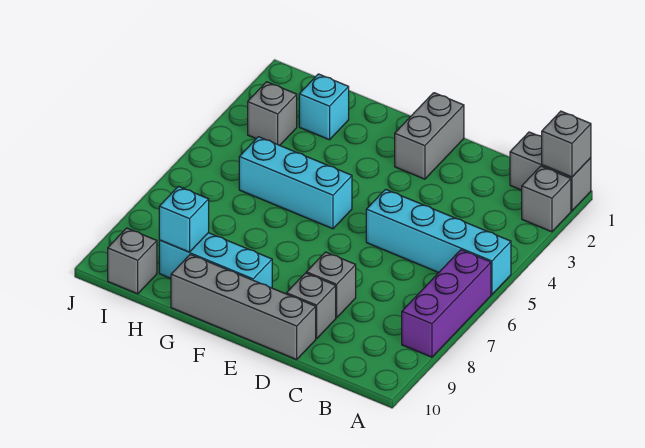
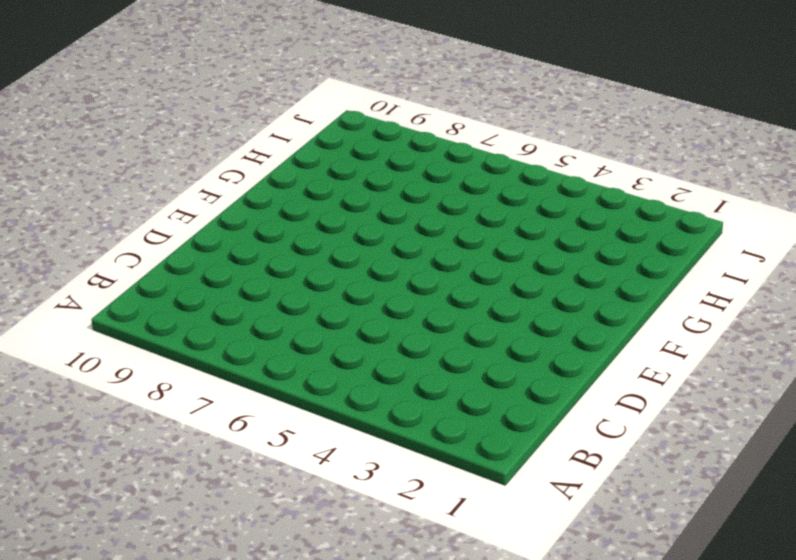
none -> grey 1x2 brick [510,132,591,211]
none -> grey 1x1 brick [522,166,571,232]
none -> cyan 1x4 brick [366,189,511,294]

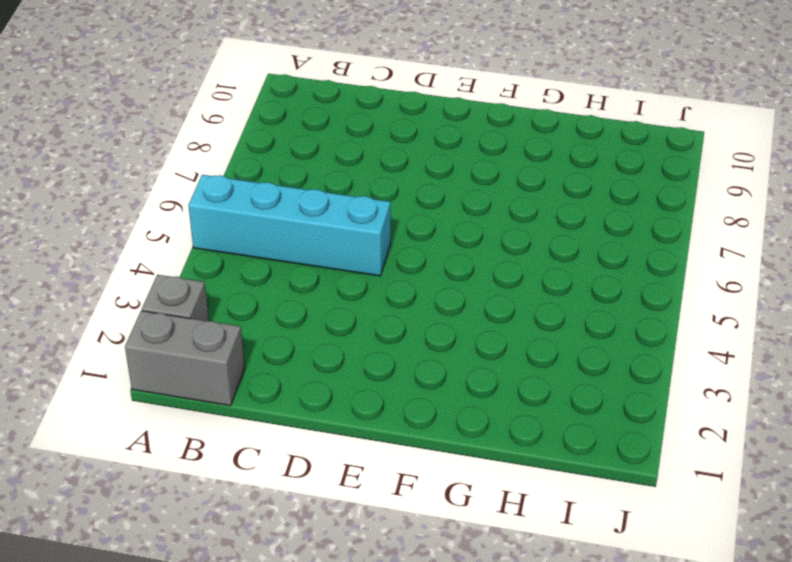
none -> purple 1x3 brick [402,250,491,357]
none -> grey 1x1 brick [306,252,356,318]
none -> grey 1x1 brick [286,273,336,339]

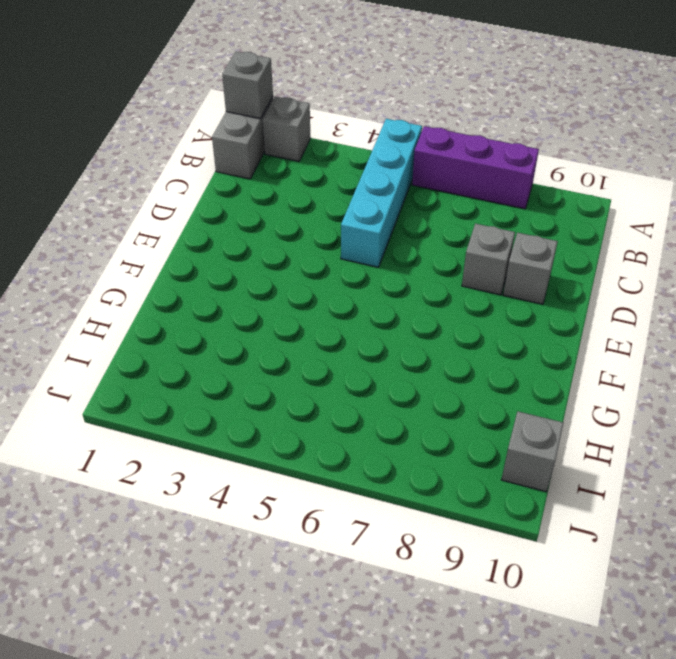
none -> grey 1x4 brick [171,254,316,360]
none -> grey 1x2 brick [395,93,464,179]
none -> cyan 1x3 brick [239,137,352,229]

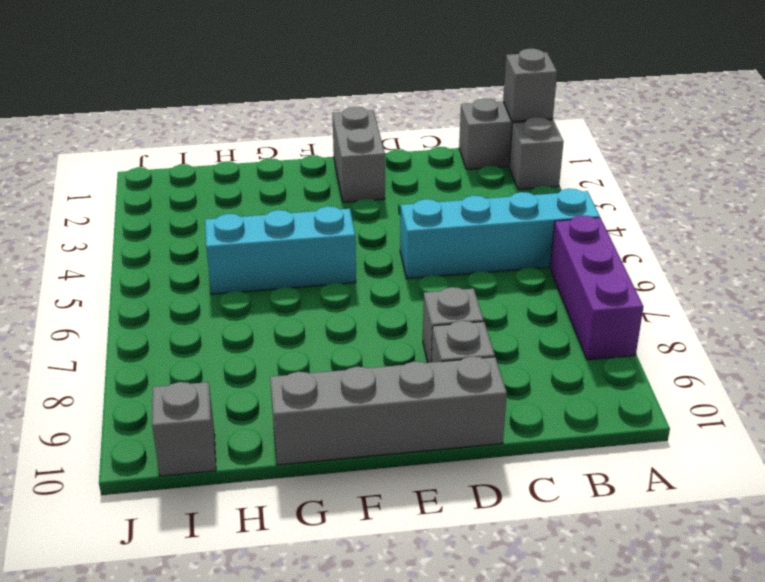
none -> cyan 1x3 brick [159,233,272,288]
none -> cyan 1x1 brick [299,74,349,140]
none -> grey 1x1 brick [248,82,297,145]

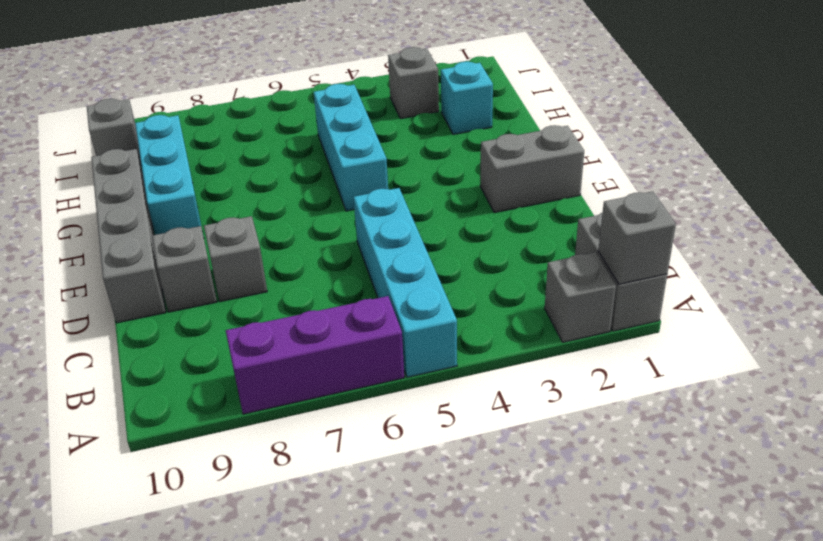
none -> cyan 1x1 brick [159,186,209,252]

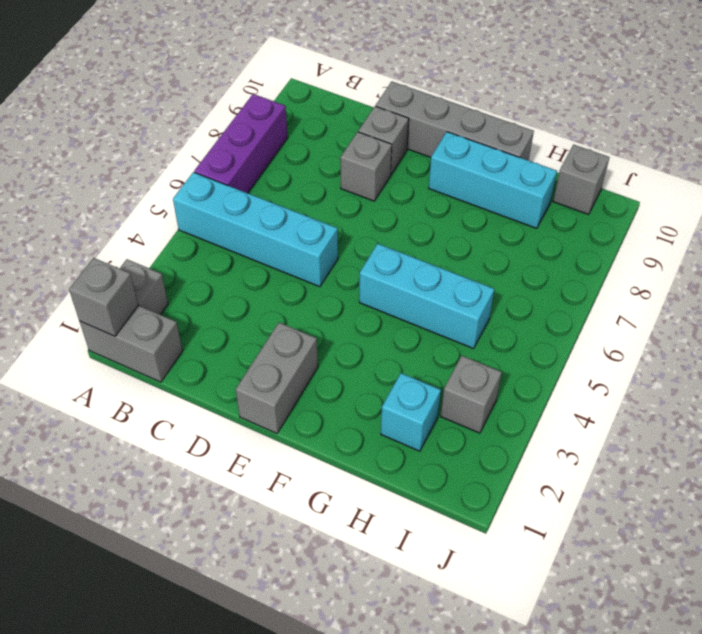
none -> cyan 1x1 brick [159,186,209,252]

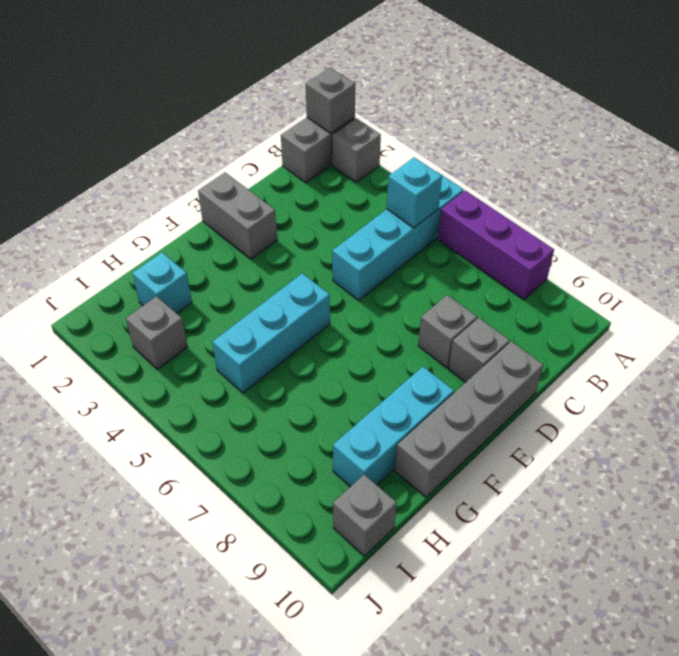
cyan 1x1 brick [387,157,442,228] -> cyan 1x1 brick moved to [159,186,209,252]

